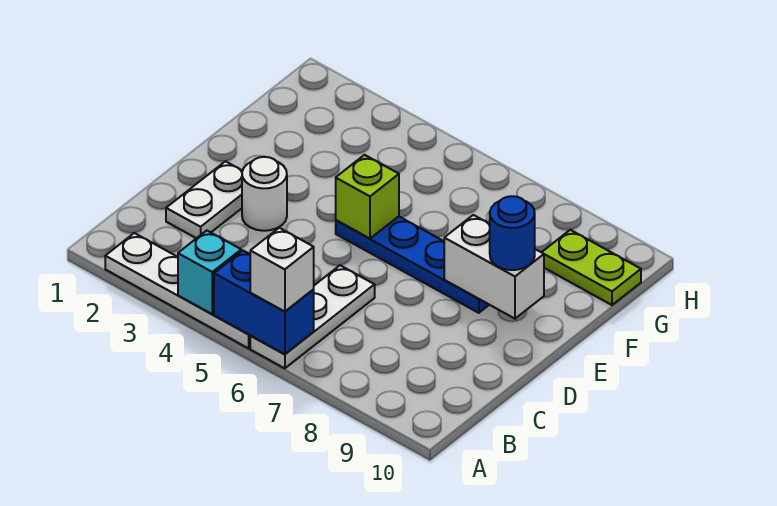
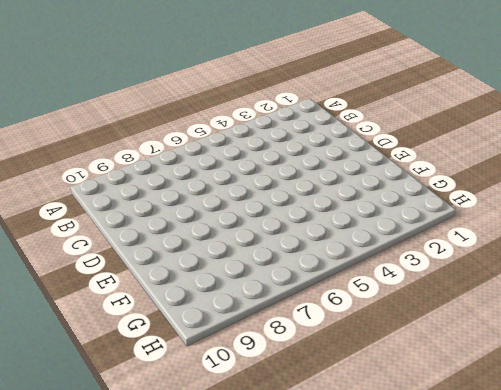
none -> white 1x4 plate [105,233,250,348]
none -> white 1x3 plate [250,265,375,368]
none -> white 1x2 plate [166,161,242,238]

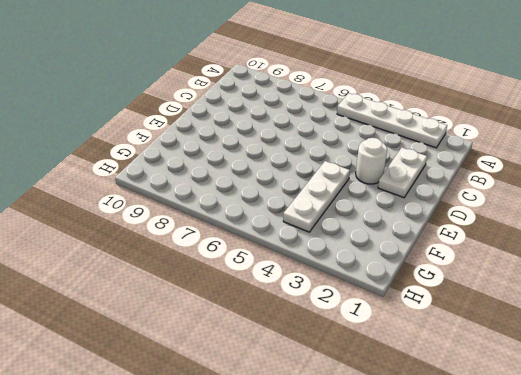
white 1x3 plate [283,161,350,232] -> white 1x3 plate moved to [250,265,375,368]
none -> blue 1x4 plate [336,216,489,313]
none -> lime 1x2 plate [542,230,641,305]
none -> cyan 1x1 brick [178,231,241,314]

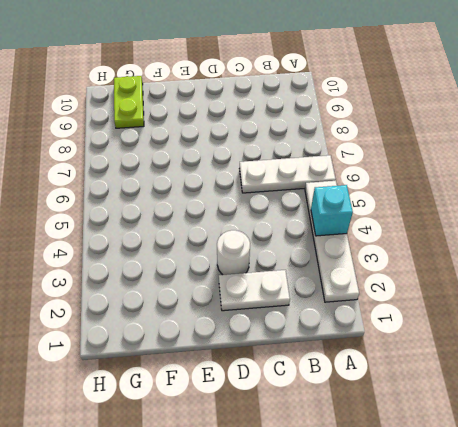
none -> blue 1x4 plate [336,216,489,313]
none -> blue 1x2 brick [214,251,314,354]
none -> lime 1x1 brick [336,155,399,238]

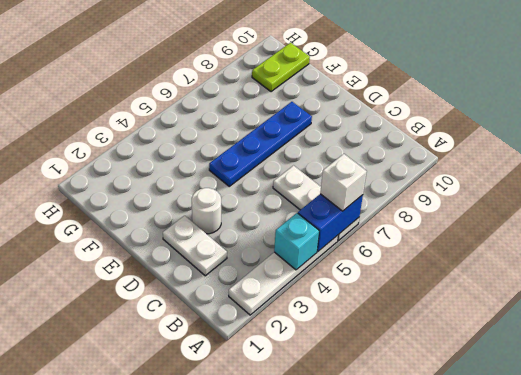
none -> lime 1x1 brick [336,155,399,238]
none -> white 1x2 brick [444,215,544,319]
none -> blue 1x1 round brick [490,196,535,270]

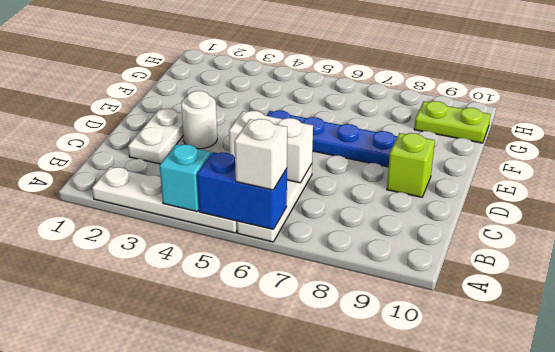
white 1x2 brick [229,111,313,183] -> white 1x2 brick moved to [444,215,544,319]
lime 1x1 brick [387,133,435,197] -> lime 1x1 brick moved to [336,155,399,238]
none -> blue 1x1 round brick [490,196,535,270]

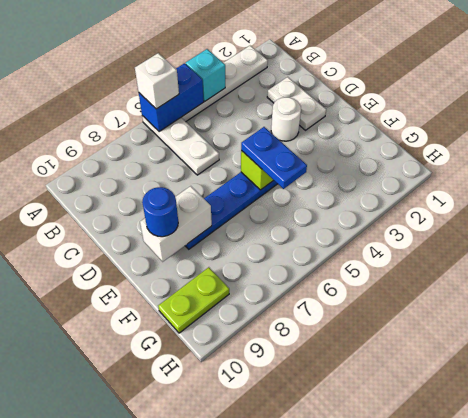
blue 1x2 plate [241,127,307,189] -> none

